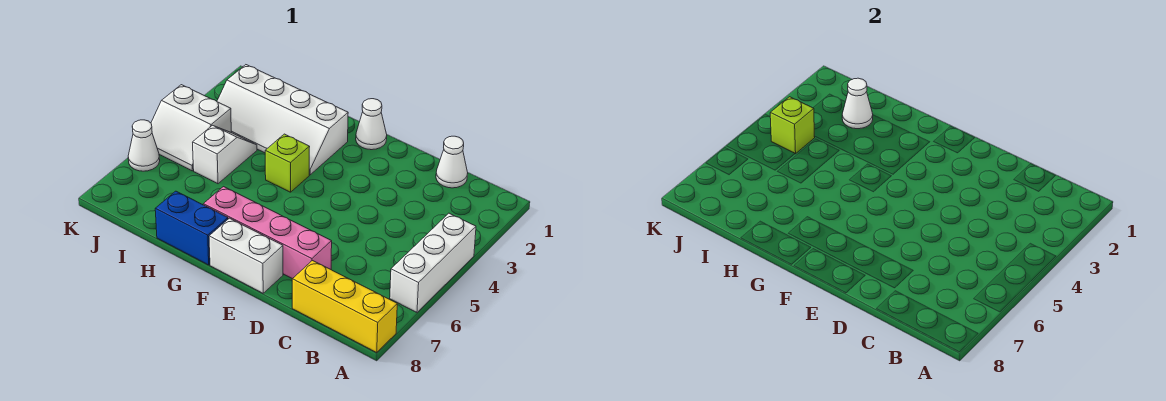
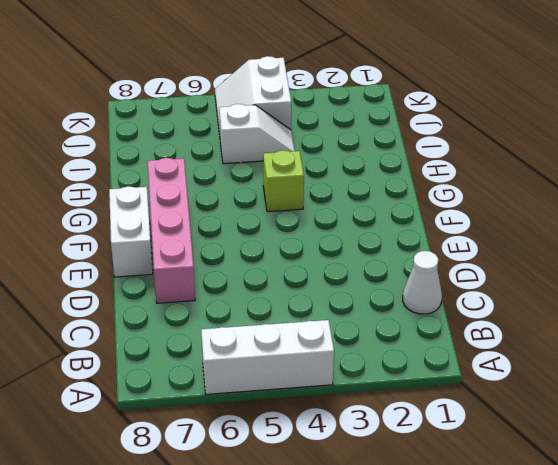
none -> yellow 1x3 brick [292,261,397,352]
none -> white 1x1 cone [356,99,387,150]
none -> white 2x4 slope [217,65,348,175]

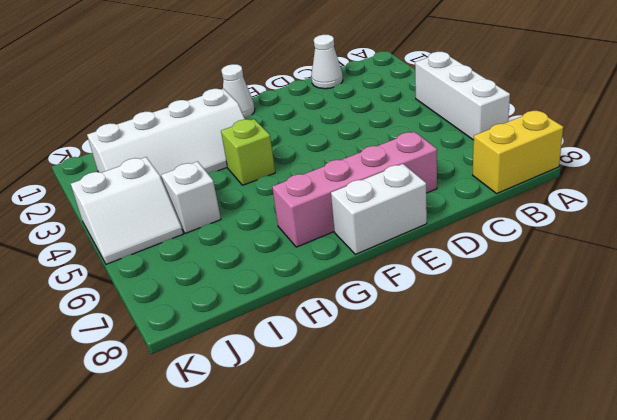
yellow 1x2 brick [473,111,563,194] -> yellow 1x3 brick [292,261,397,352]
none -> blue 1x2 brick [155,191,228,265]
none -> white 1x1 cone [128,120,160,171]
none -> white 1x1 cone [842,78,873,129]

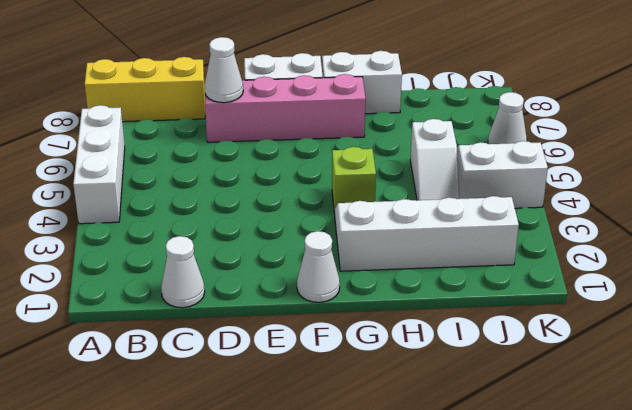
white 1x1 cone [205,37,243,103] -> white 1x1 cone moved to [842,78,873,129]
white 1x2 brick [322,51,402,114] -> blue 1x2 brick [155,191,228,265]
none -> lime 1x1 brick [770,97,815,154]

